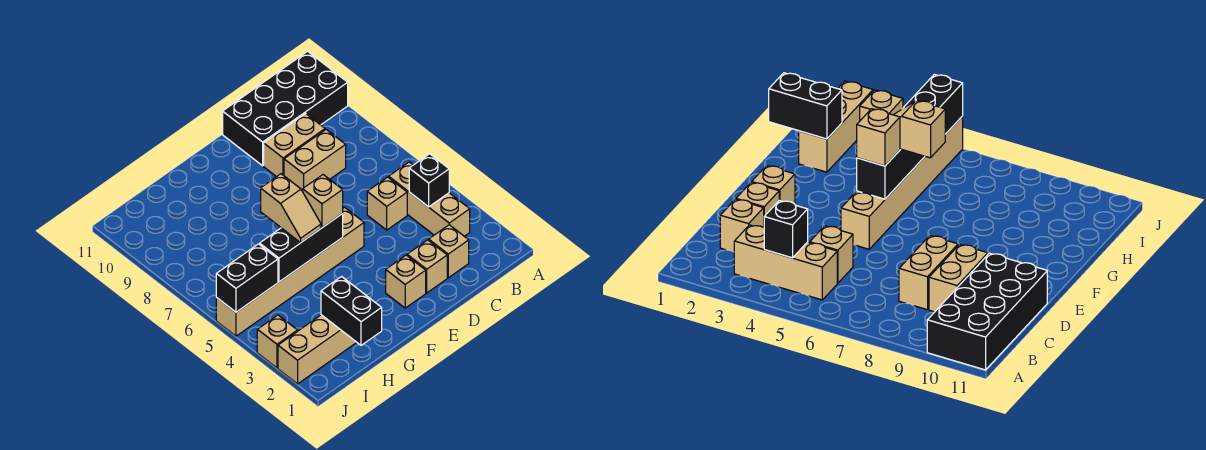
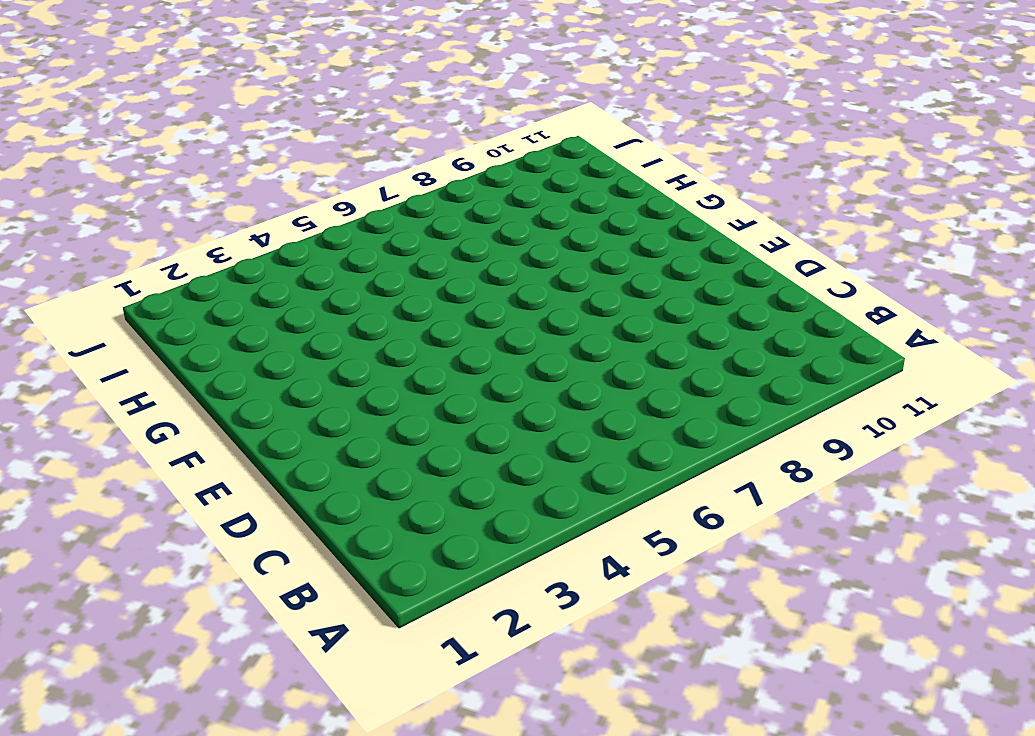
none -> black 2x4 brick [223,51,348,166]
none -> tan 1x3 brick [389,162,470,236]
none -> tan 1x1 brick [429,225,469,278]

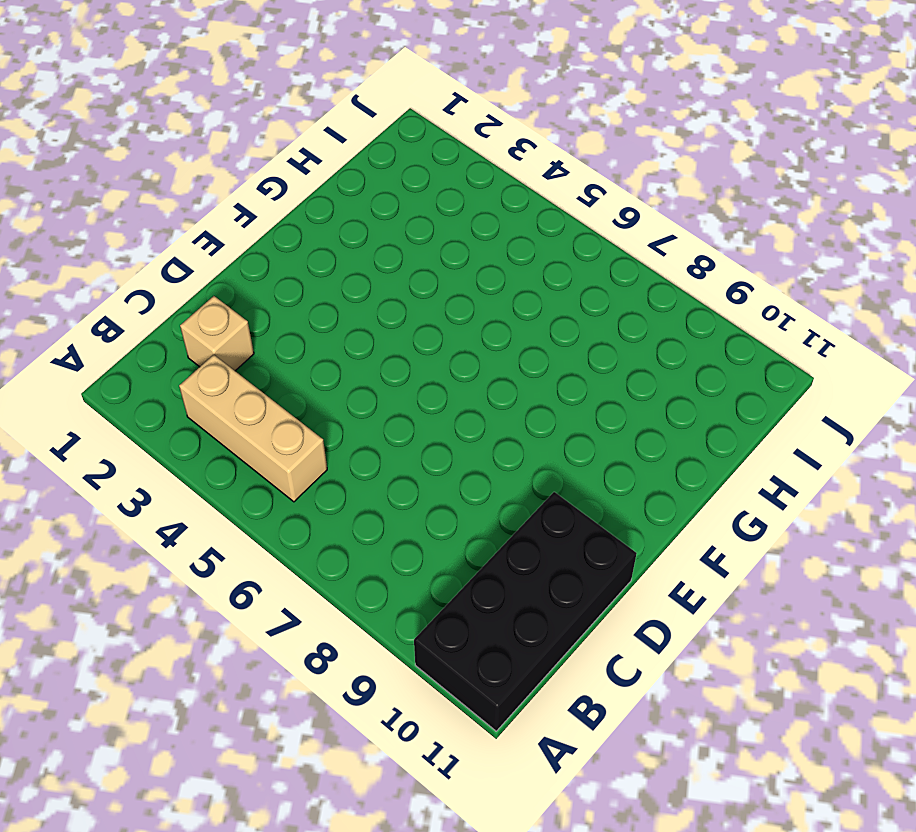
none -> tan 1x1 brick [367,177,407,230]
none -> tan 1x2 brick [284,130,346,191]
none -> tan 1x2 brick [264,114,325,177]

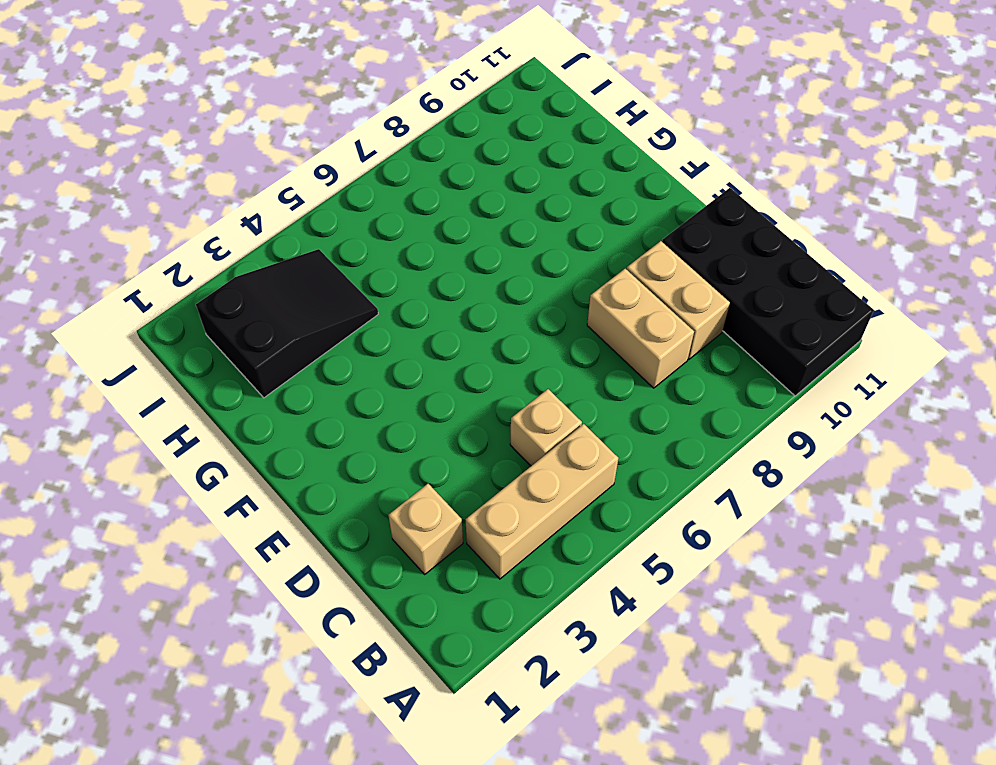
black 2x3 slope [196,249,378,398] -> tan 1x3 brick [278,315,357,384]
none -> tan 1x1 brick [407,240,447,293]
none -> tan 1x1 brick [386,255,426,308]
none -> tan 1x6 brick [216,207,364,336]

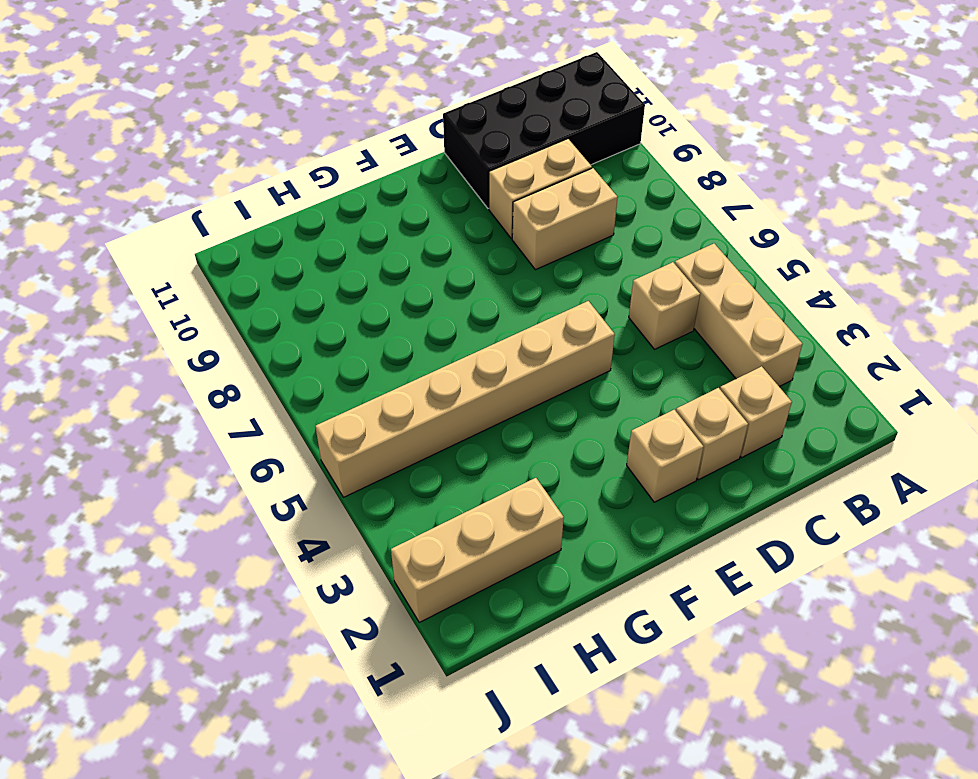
none -> tan 1x1 brick [257,315,298,368]
none -> black 1x1 brick [409,154,449,207]
none -> black 1x3 brick [260,214,343,282]

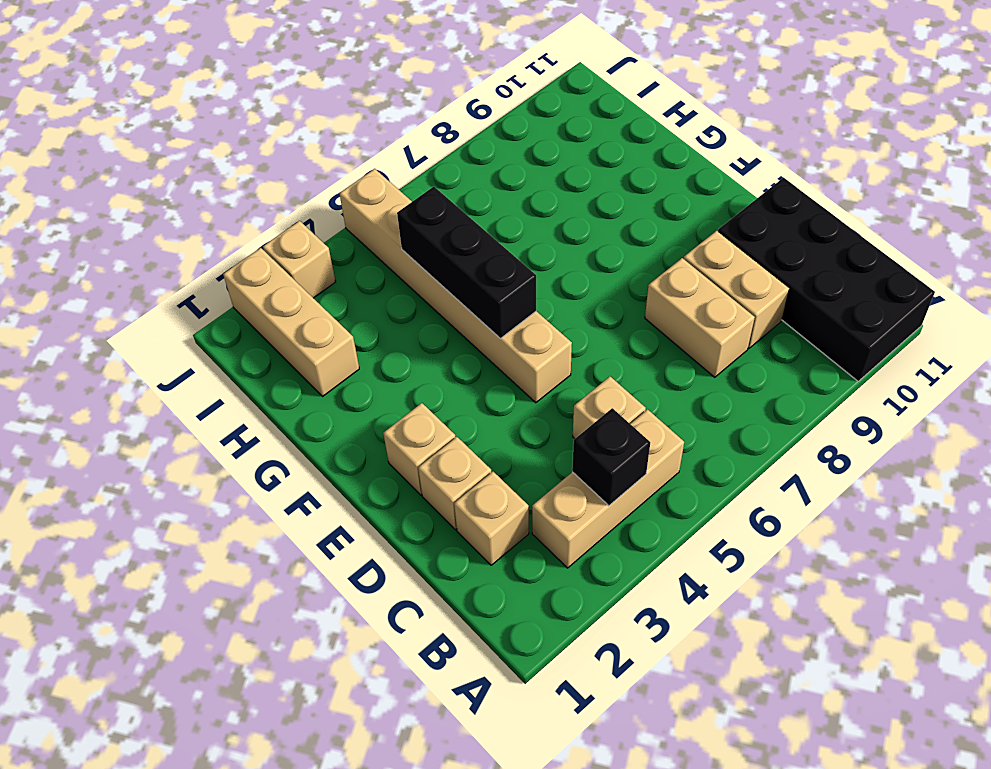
none -> black 1x2 brick [321,277,382,345]
none -> black 1x2 brick [216,244,278,312]
none -> tan 1x1 brick [303,175,343,228]

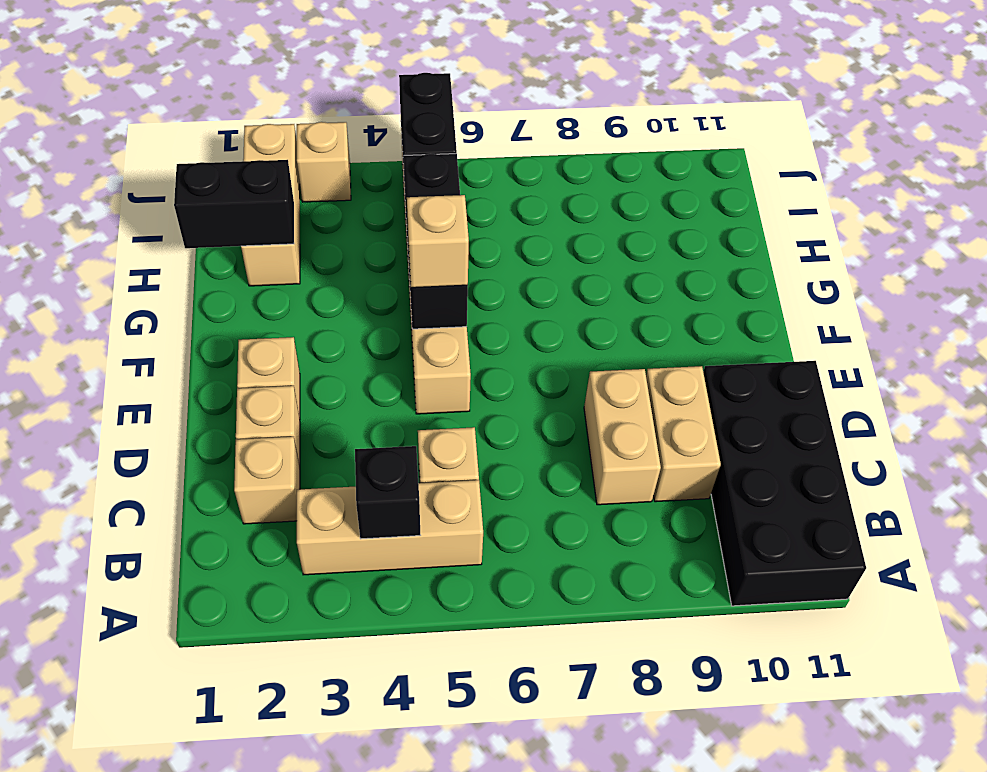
none -> tan 1x2 slope [261,174,321,243]

